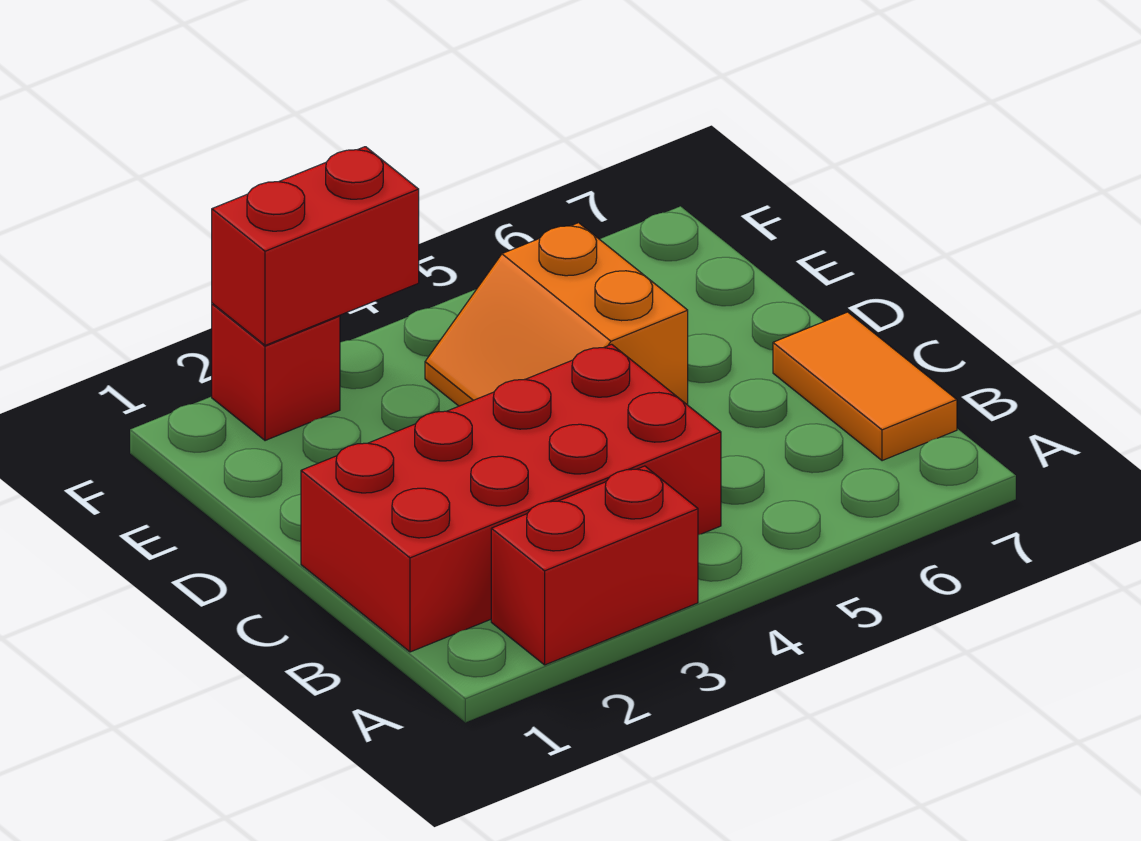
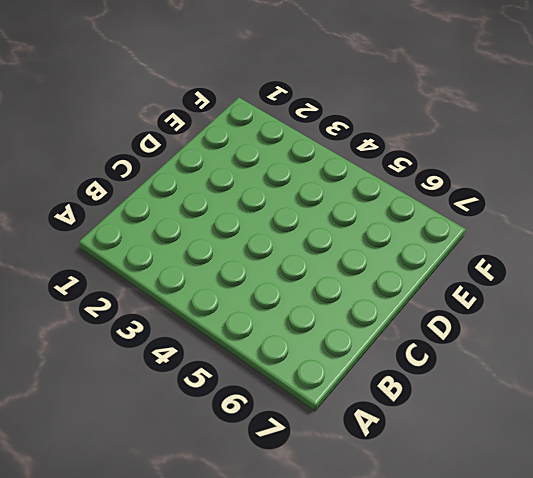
none -> red 1x2 brick [491,466,698,665]
none -> red 2x4 brick [301,344,721,652]

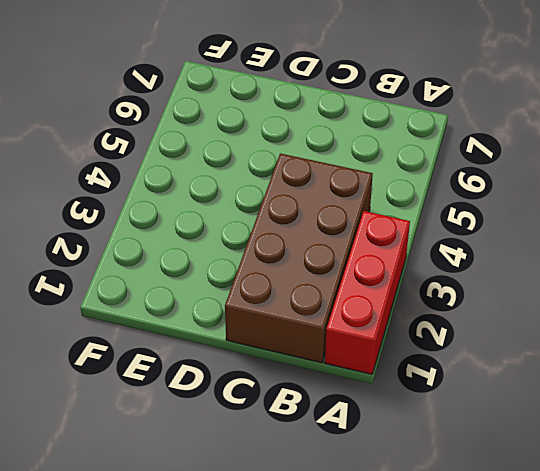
red 1x3 brick [325,211,410,374] -> red 1x2 brick [491,466,698,665]
brown 2x4 brick [225,153,373,363] -> red 2x4 brick [301,344,721,652]
none -> orange 1x2 tile [773,312,957,461]
none -> orange 2x2 slope [425,223,688,406]

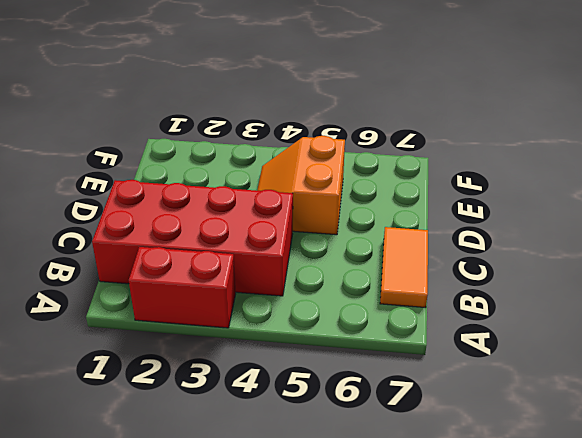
none -> red 1x1 brick [212,304,340,441]
none -> red 1x2 brick [212,147,419,345]

